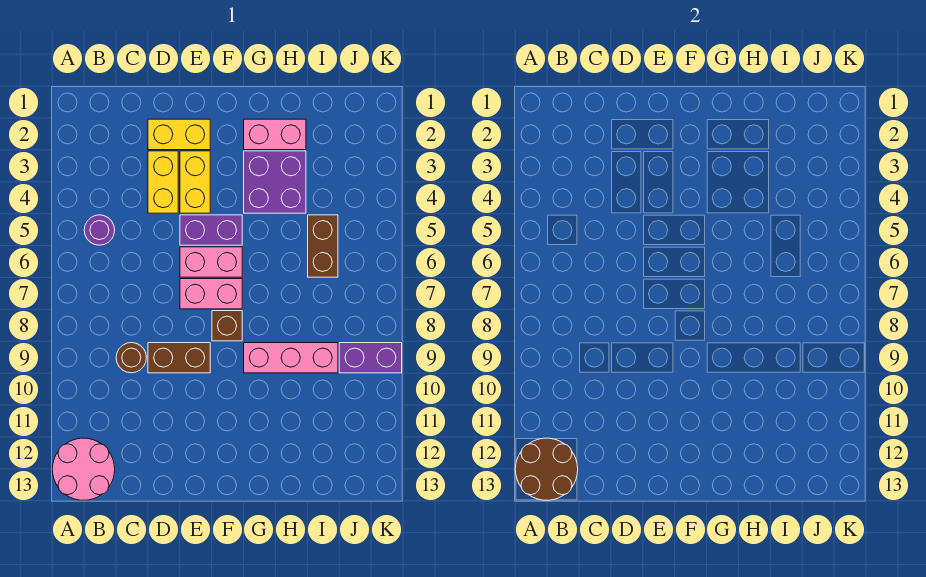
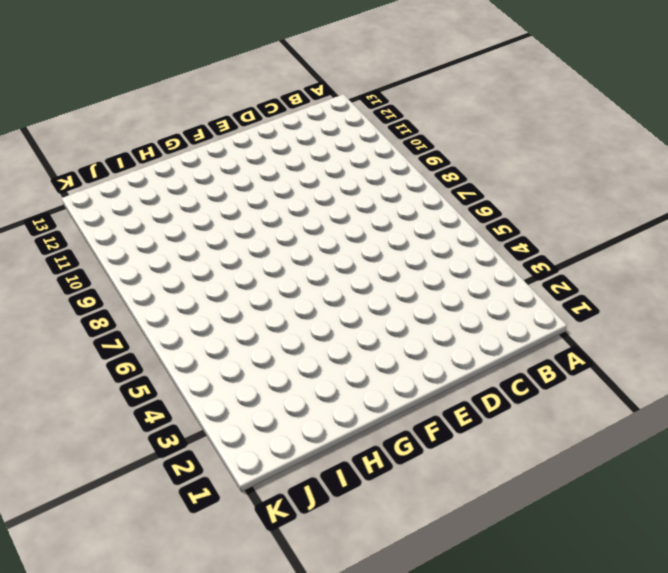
none -> pink 2x2 round brick [52,438,115,500]
none -> purple 1x1 round brick [84,215,115,245]
none -> brown 1x1 round brick [116,343,147,373]

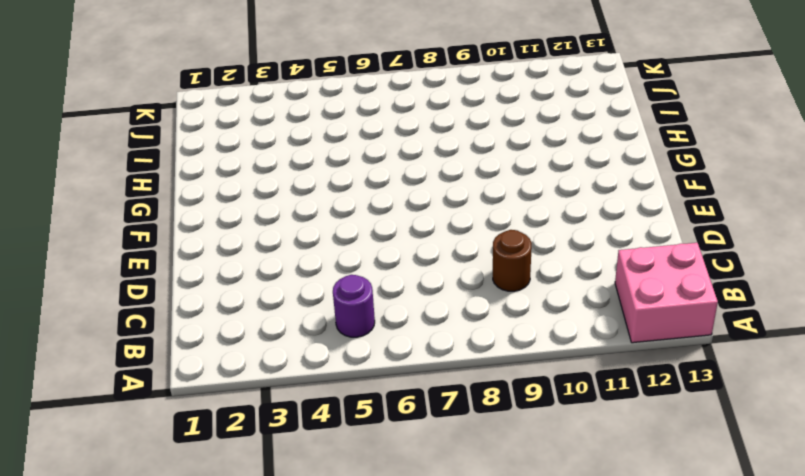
pink 2x2 brick [615,243,718,343] -> pink 2x2 round brick [52,438,115,500]
none -> yellow 1x2 brick [148,119,210,150]
none -> yellow 1x2 brick [148,151,178,213]
none -> brown 1x2 brick [148,343,210,373]

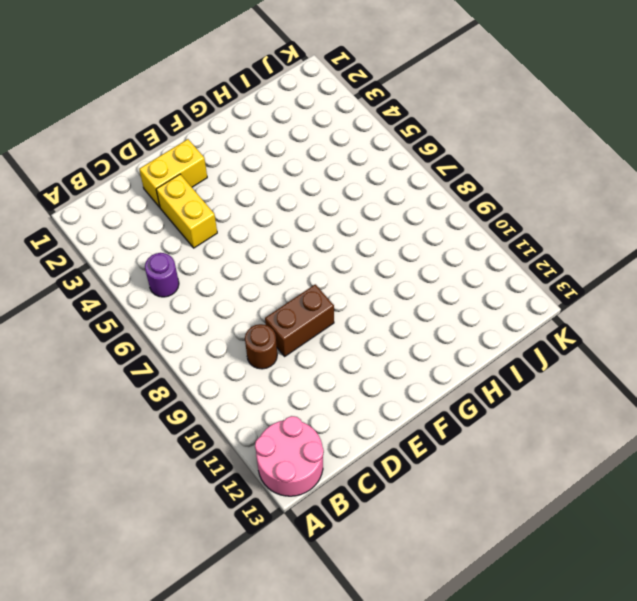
none -> yellow 1x2 brick [180,151,210,213]
none -> purple 1x2 brick [180,215,242,245]
none -> pink 1x2 brick [180,247,242,277]

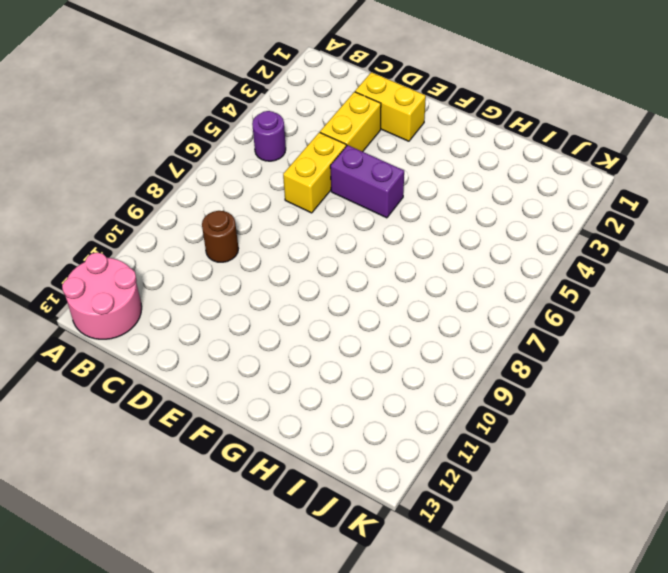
yellow 1x2 brick [283,132,346,213] -> yellow 1x2 brick moved to [180,151,210,213]
none -> brown 1x2 brick [148,343,210,373]
none -> pink 1x2 brick [180,247,242,277]
none -> pink 1x2 brick [180,279,242,309]

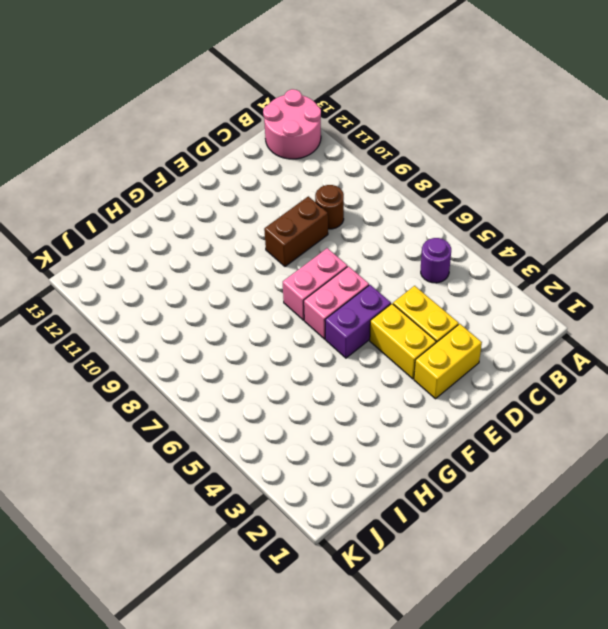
none -> brown 1x1 brick [212,311,242,341]
none -> pink 1x2 brick [244,119,306,150]
none -> purple 2x2 brick [244,151,306,213]

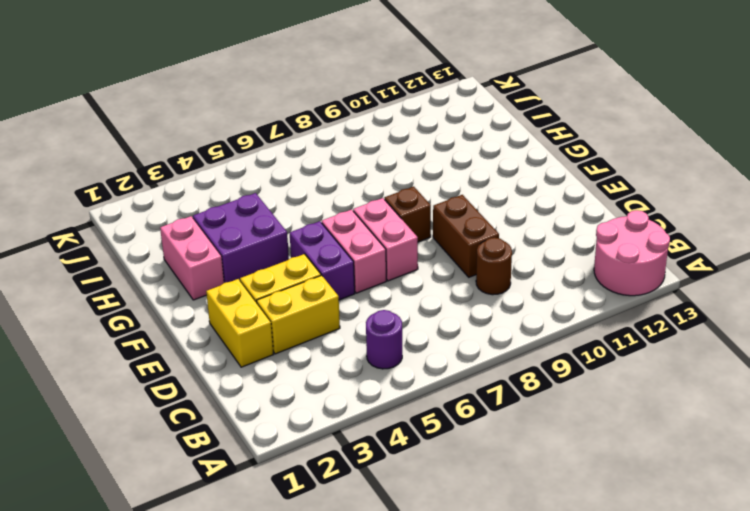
none -> pink 1x3 brick [244,343,338,373]
none -> brown 1x2 brick [308,215,338,277]
none -> purple 1x2 brick [339,343,402,373]

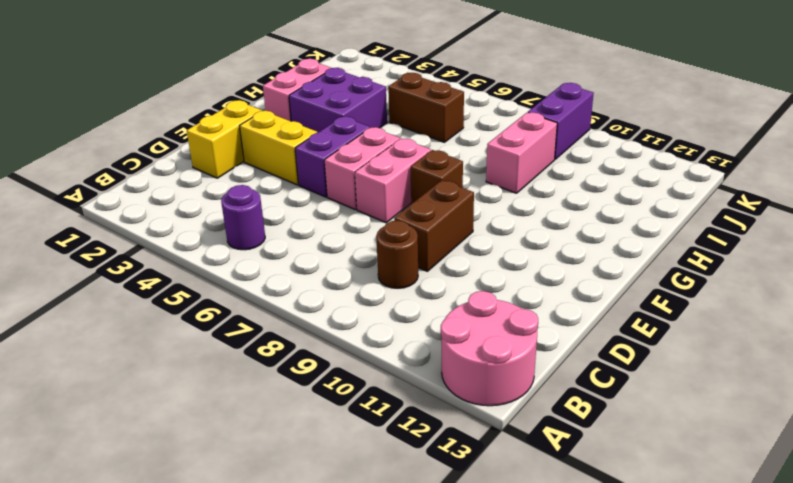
pink 1x2 brick [486,113,557,193] -> pink 1x3 brick [244,343,338,373]
none -> yellow 1x2 brick [148,151,178,213]
none -> brown 2x2 round brick [515,438,578,500]

